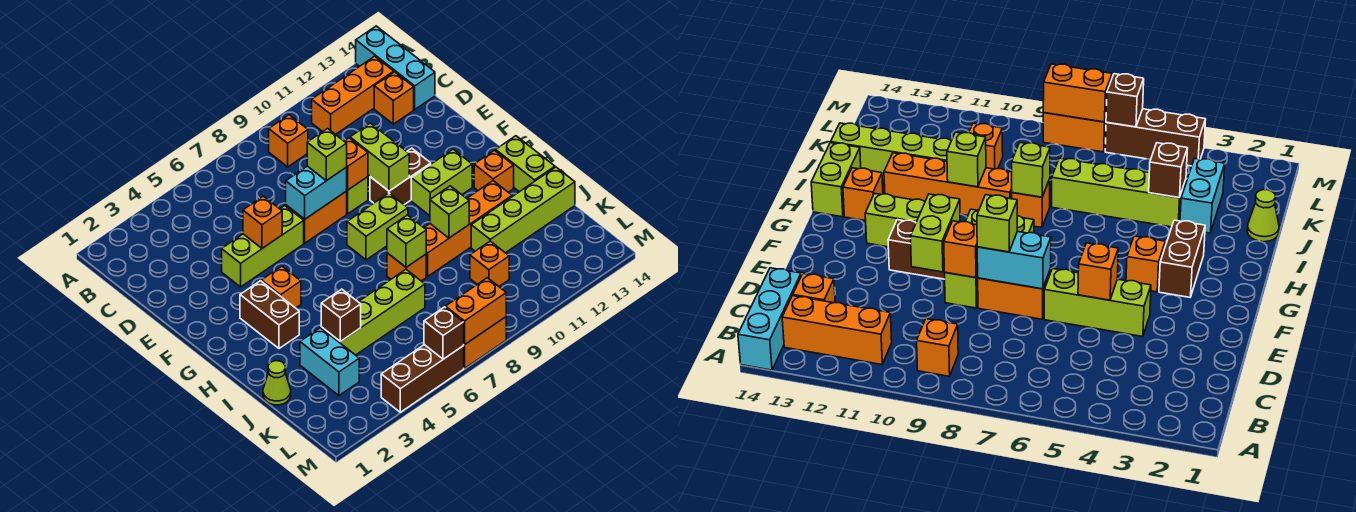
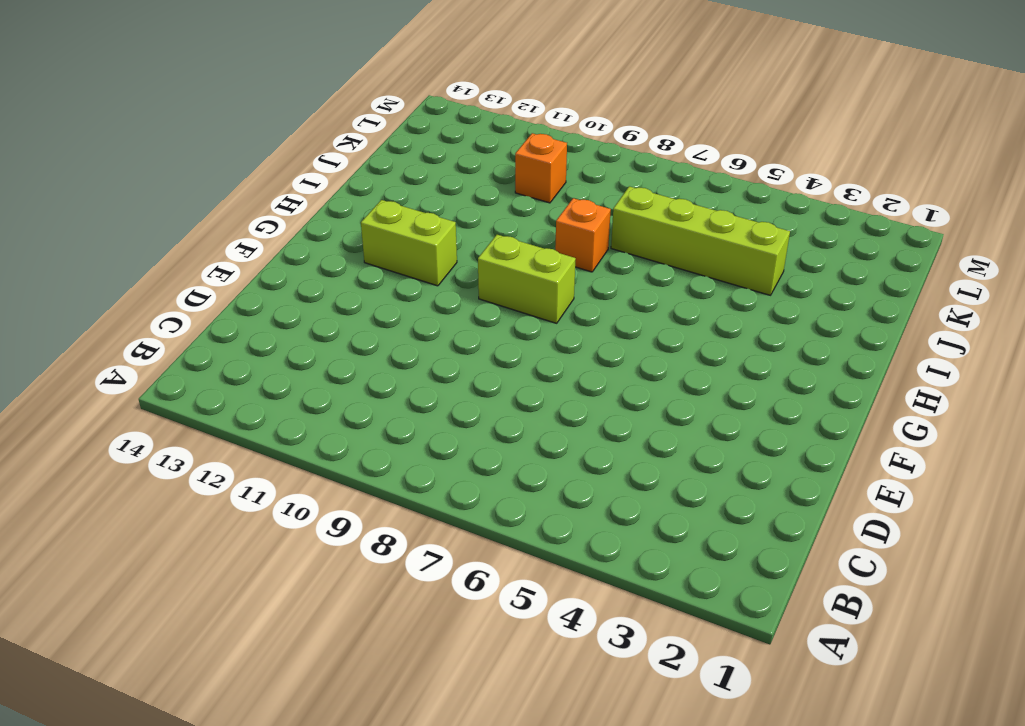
none -> cyan 1x3 brick [356,26,435,109]
none -> orange 1x1 brick [269,115,308,167]
none -> orange 1x3 brick [312,56,394,135]
none -> orange 1x1 brick [374,72,414,124]

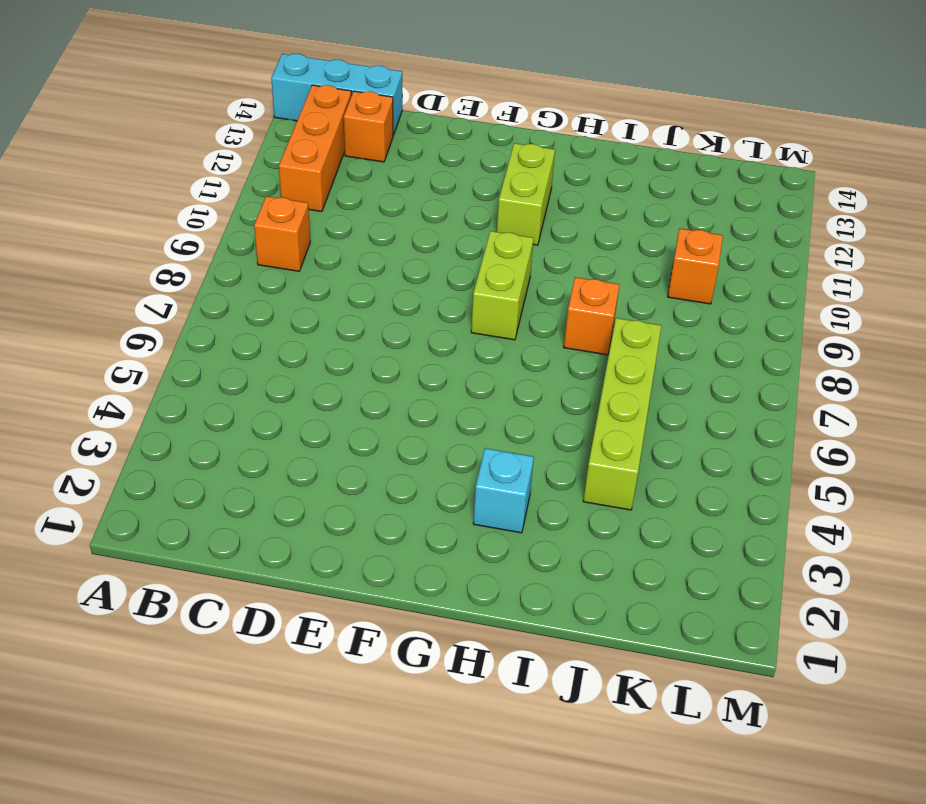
cyan 1x1 brick [473,448,534,533] -> brown 1x2 brick [240,281,299,349]
none -> lime 1x3 brick [222,206,304,287]
none -> orange 1x2 brick [286,191,347,243]
none -> lime 1x1 brick [347,177,368,214]
none -> brown 1x2 brick [370,148,431,205]

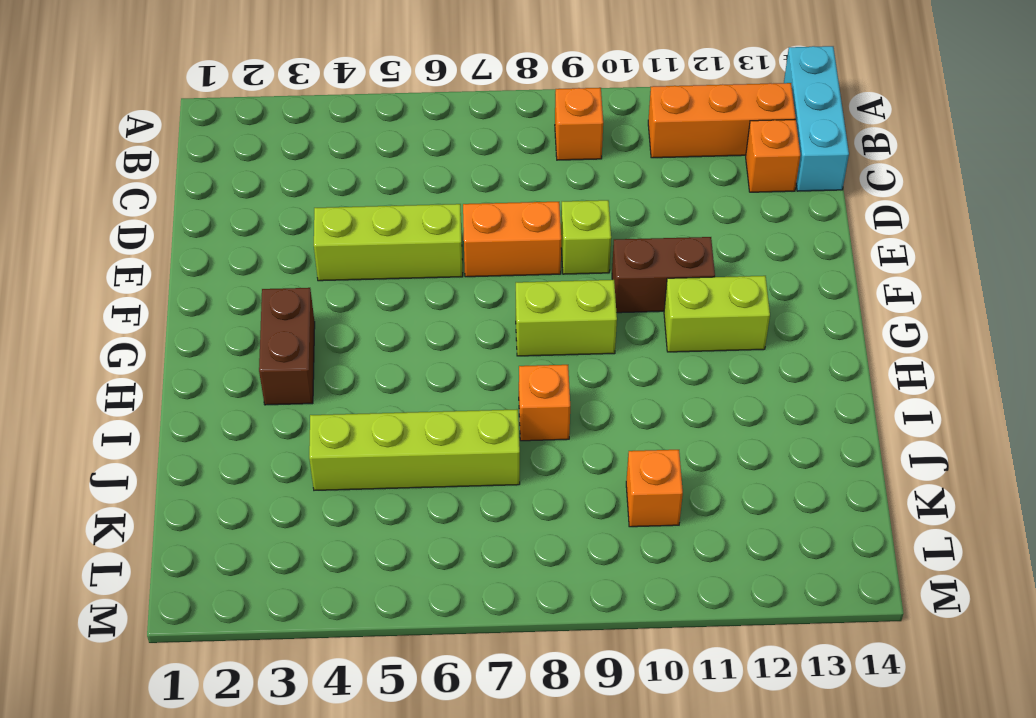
none -> orange 1x1 brick [262,266,301,308]
none -> orange 1x1 brick [474,150,514,192]
none -> lime 1x2 brick [496,136,555,192]
none -> orange 1x4 brick [424,181,512,277]

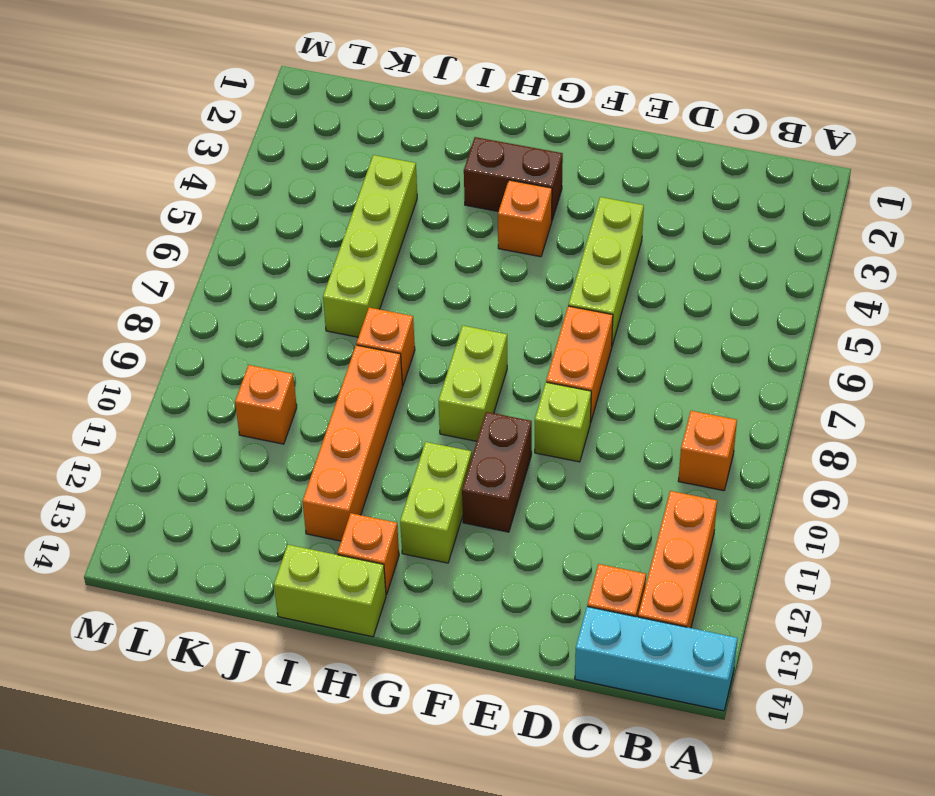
none -> lime 1x1 cone [263,361,291,405]
none -> cyan 1x2 brick [300,328,359,395]
none -> lime 1x4 brick [471,167,575,253]
none -> brown 1x3 brick [381,345,464,412]

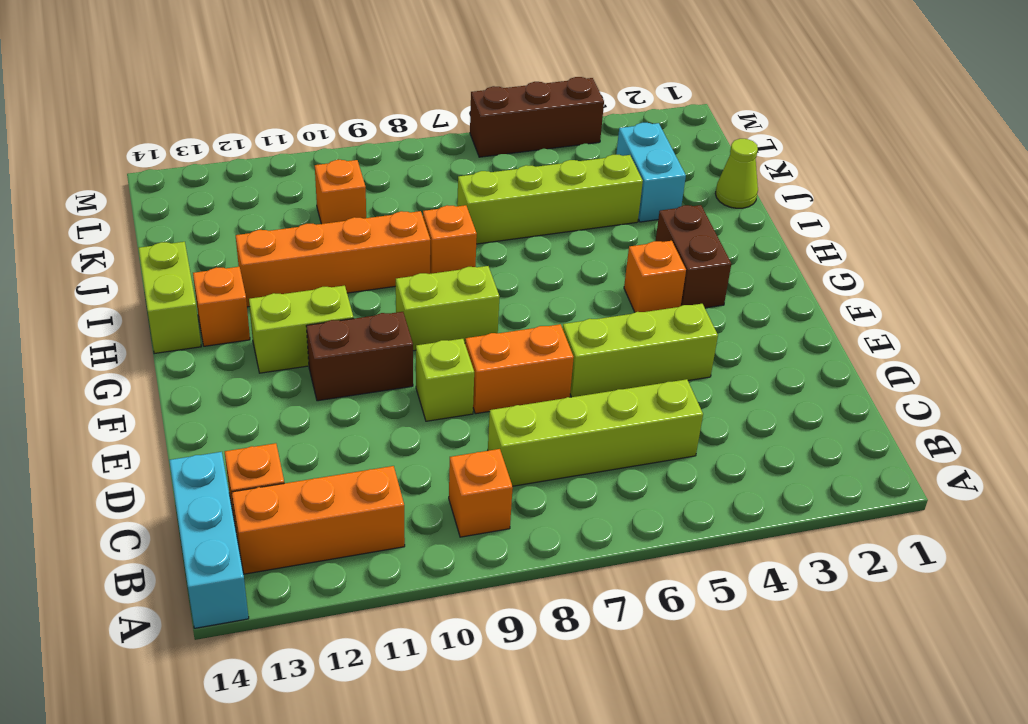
lime 1x4 brick [488,379,703,486] -> lime 1x4 brick moved to [471,167,575,253]
none -> orange 1x2 brick [463,317,506,368]
none -> orange 1x1 brick [243,196,282,248]
none -> cyan 1x2 brick [286,166,347,219]
none -> orange 1x1 brick [344,138,368,190]

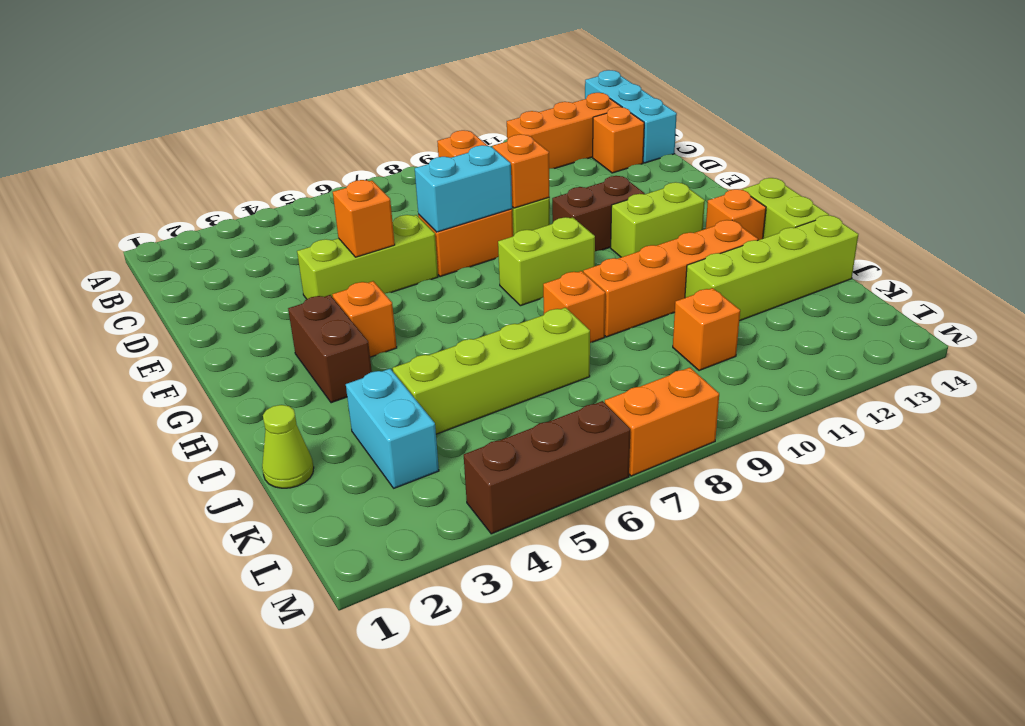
none -> lime 1x2 brick [350,123,409,191]
none -> lime 1x1 brick [387,215,426,267]
none -> lime 1x1 brick [430,186,469,238]
none -> brown 1x1 brick [321,289,361,342]

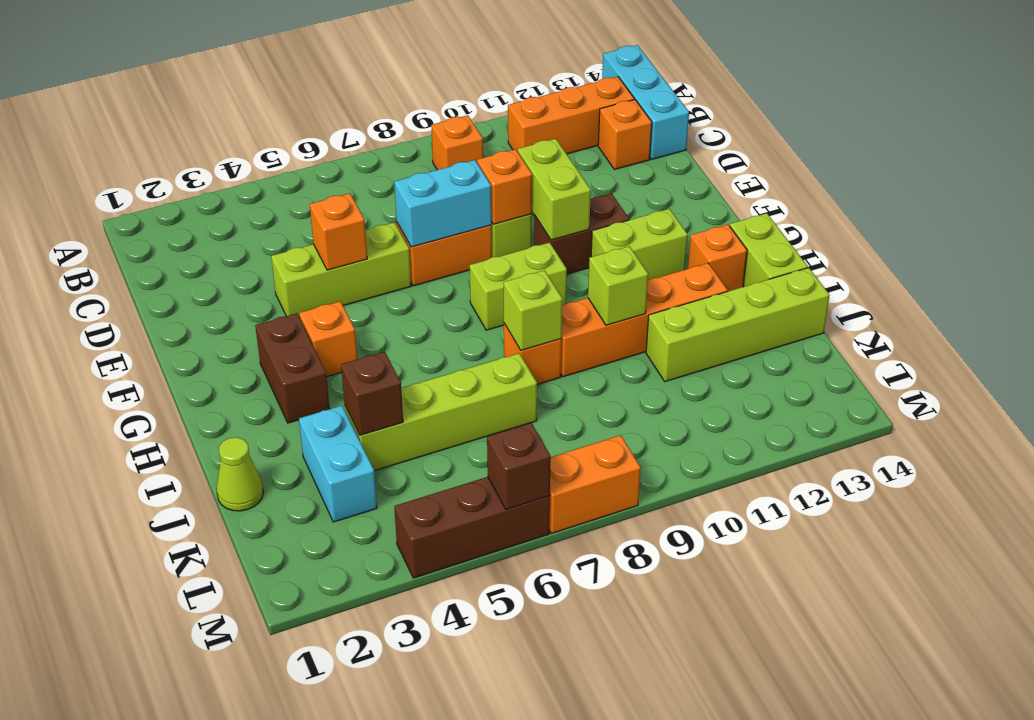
none -> orange 1x1 brick [470,241,509,286]
none -> orange 1x2 brick [446,278,506,345]
none -> lime 1x1 brick [307,129,347,181]

